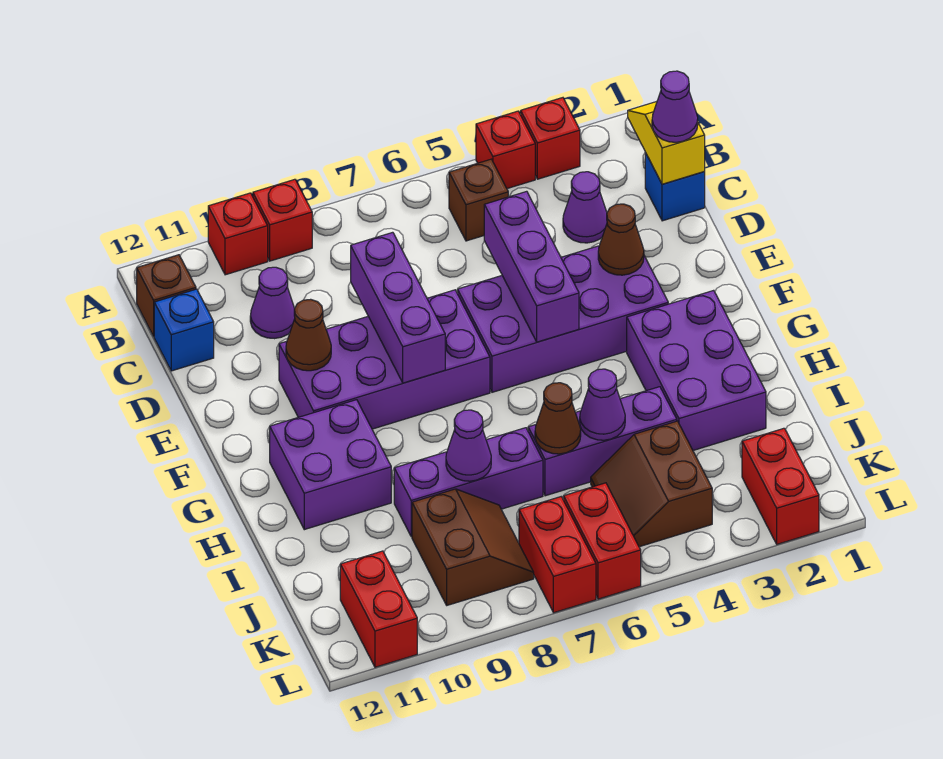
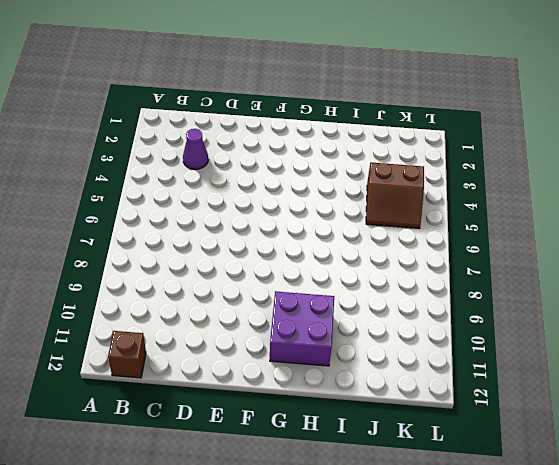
none -> red 1x1 brick [521,98,580,179]
none -> red 1x1 brick [476,111,535,189]
none -> red 1x1 brick [253,179,312,261]
none -> red 1x1 brick [208,193,268,275]

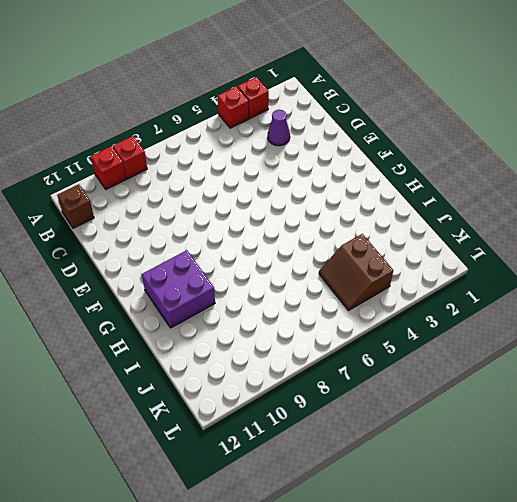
none -> brown 1x1 brick [449,159,508,241]
none -> blue 1x1 brick [645,153,705,221]
none -> purple 1x1 cone [250,267,295,339]
none -> blue 1x1 brick [154,289,214,371]

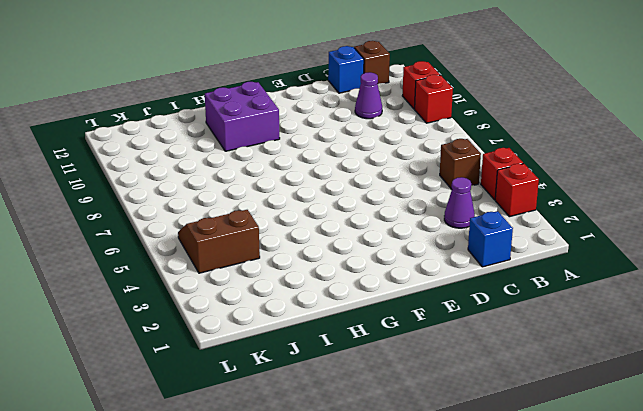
none -> purple 2x4 brick [458,246,668,392]
none -> purple 2x4 brick [279,290,490,429]
none -> purple 2x3 brick [627,290,766,451]
none -> purple 1x3 brick [528,387,677,496]

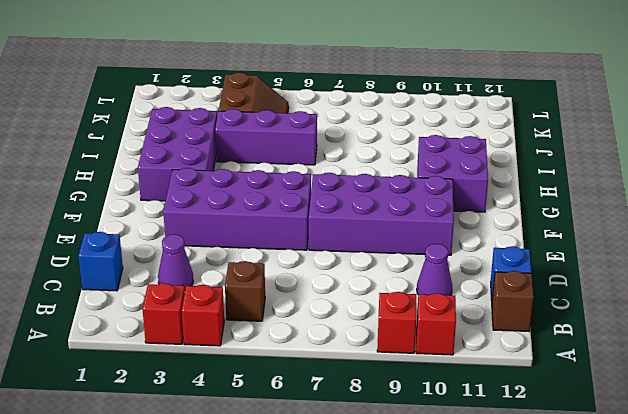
none -> purple 1x3 brick [394,428,543,537]
none -> brown 2x2 slope [412,489,534,605]
none -> red 1x2 brick [742,428,819,544]
none -> red 1x2 brick [564,483,641,599]

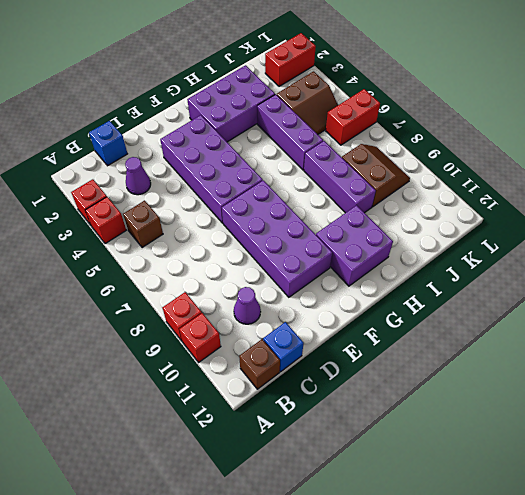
brown 2x2 slope [342,144,410,207] -> brown 2x2 slope turned to [412,489,534,605]
none -> red 1x2 brick [519,497,596,613]
none -> red 1x2 brick [340,551,417,667]
none -> yellow 1x2 slope [628,102,705,184]
none -> purple 1x3 brick [484,191,579,342]

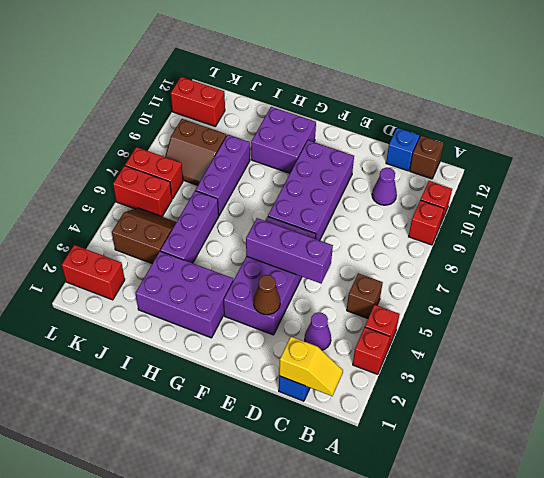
none -> purple 1x3 brick [351,232,445,383]
none -> brown 1x1 cone [286,299,331,371]
none -> purple 1x1 cone [580,369,625,440]
none -> brown 1x1 cone [535,383,581,454]

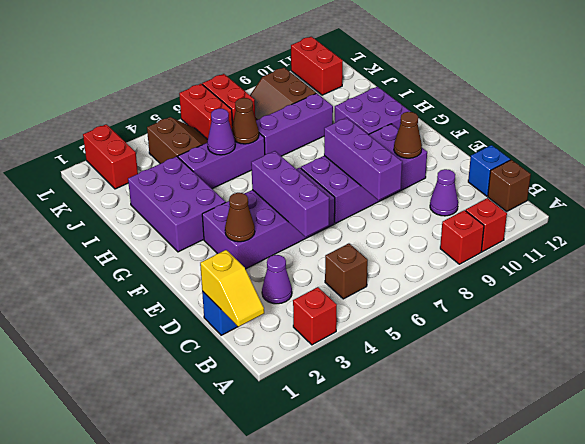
none -> red 1x1 brick [476,111,535,189]
none -> purple 1x1 cone [446,410,491,481]
none -> purple 1x1 cone [652,71,698,142]

